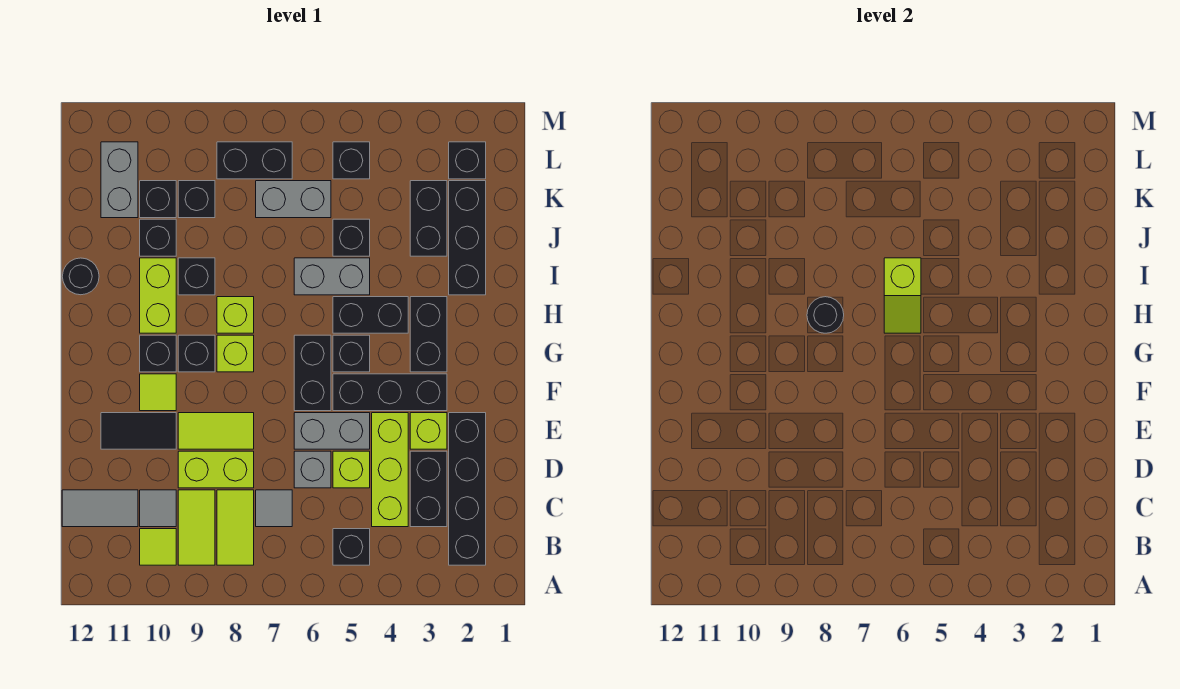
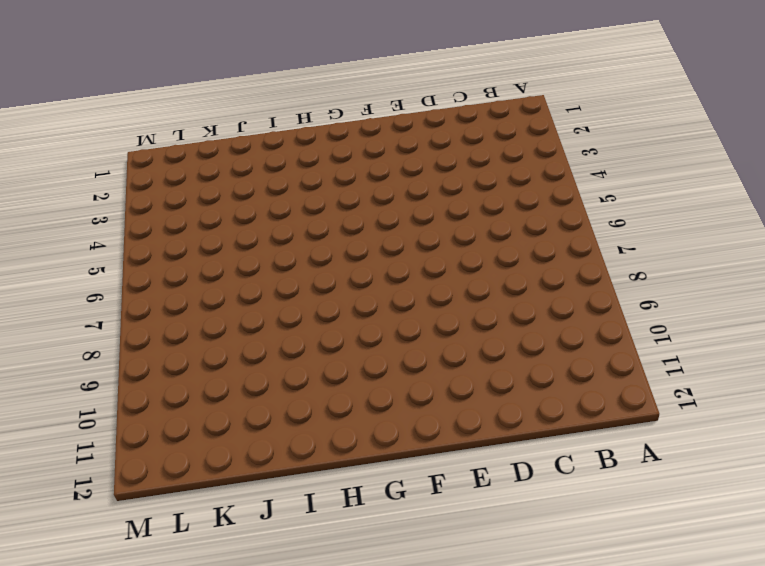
none -> black 1x4 brick [449,413,486,565]
none -> black 1x1 brick [333,529,370,565]
none -> lime 1x2 tile [217,490,254,565]
none -> lime 1x2 tile [178,490,215,565]

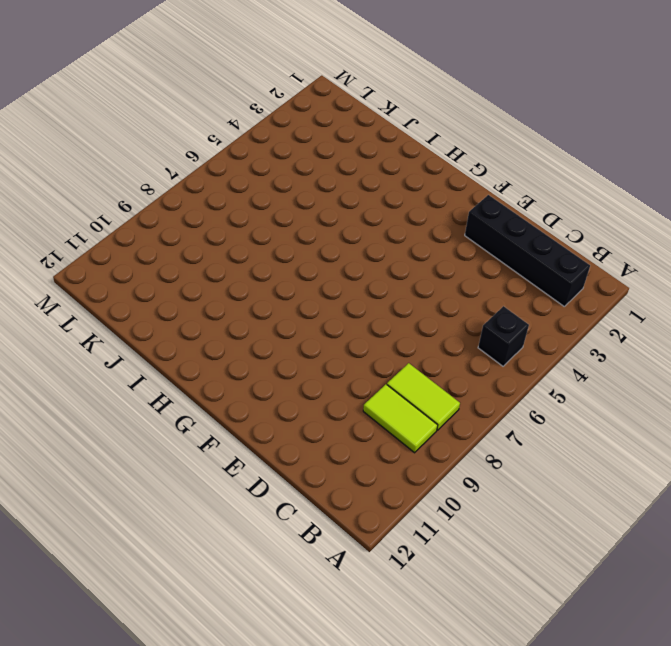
none -> lime 1x1 tile [140,529,176,565]
none -> black 1x2 brick [410,451,447,527]
none -> lime 1x3 brick [372,413,408,527]
none -> grey 1x1 tile [256,490,292,527]

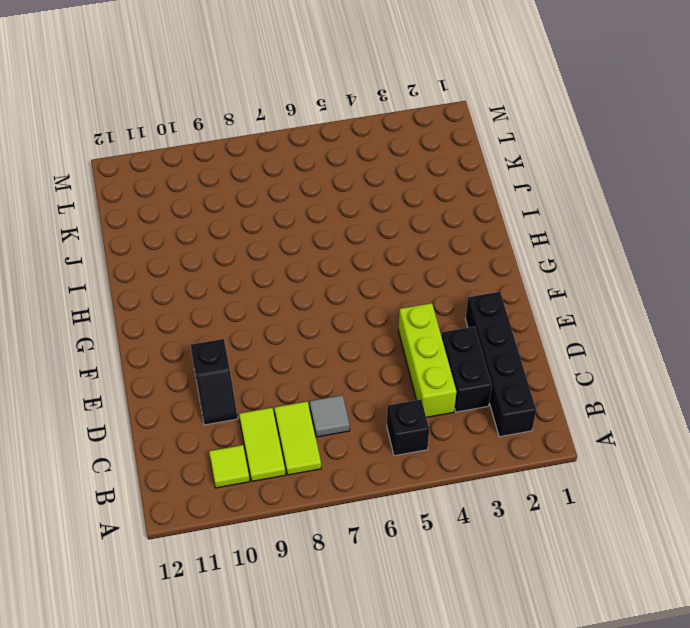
black 1x2 slope [191,339,238,425] -> black 1x2 tile [101,413,176,449]
none -> grey 1x1 tile [140,490,176,527]
none -> grey 1x2 tile [62,490,138,527]
none -> lime 1x1 brick [333,451,370,488]
none -> grey 1x1 brick [294,451,331,488]

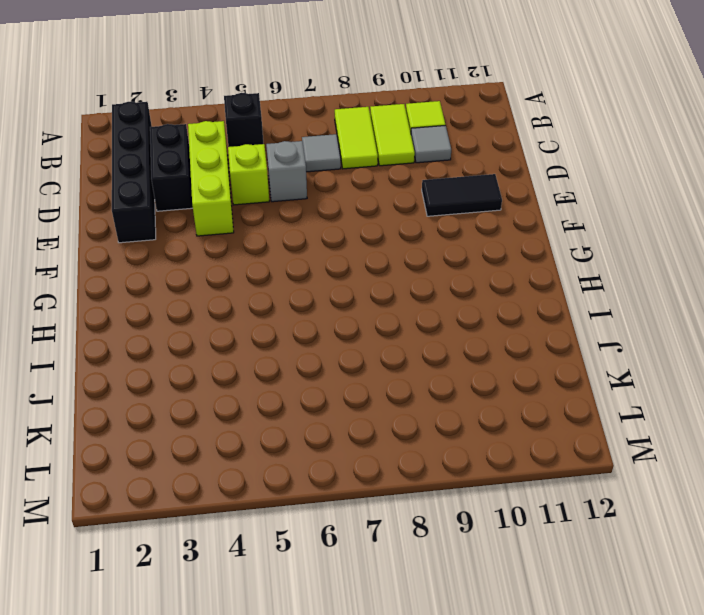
none -> grey 1x2 tile [62,490,138,527]
none -> lime 1x2 brick [178,451,254,488]
none -> lime 1x1 brick [410,413,447,449]
none -> grey 1x2 brick [294,413,370,449]

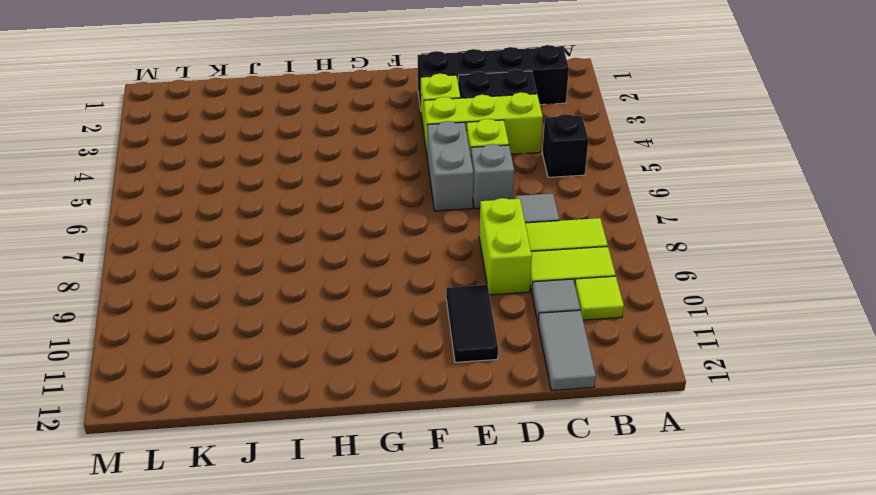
none -> lime 1x2 tile [178,413,254,449]
none -> black 1x3 brick [333,374,447,411]
none -> black 1x2 brick [294,335,331,411]
none -> lime 1x1 tile [140,374,176,411]

